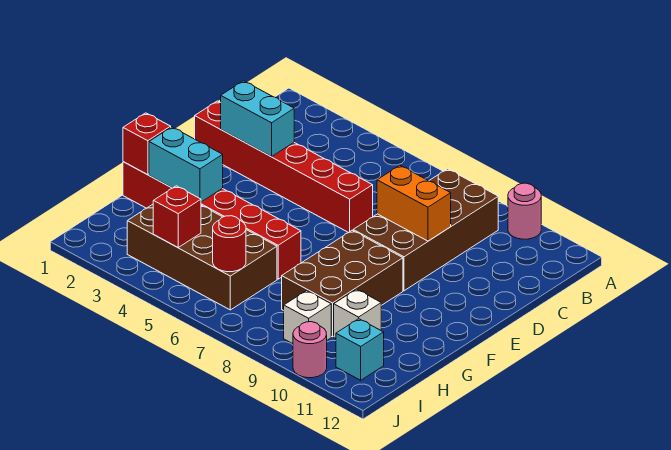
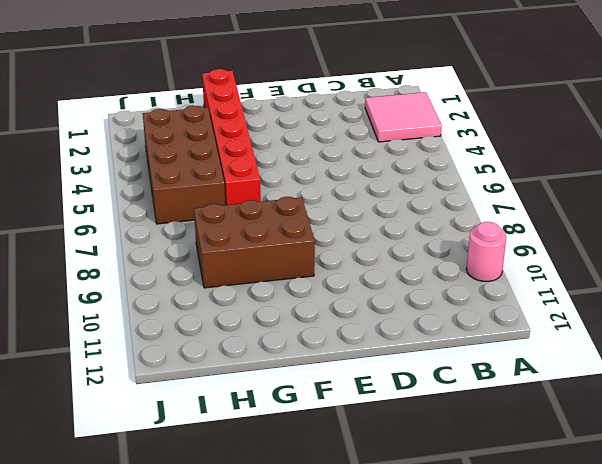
pink 2x2 tile [365,92,442,142] -> none
none -> brown 2x4 brick [353,169,498,291]
none -> red 1x6 brick [195,101,373,233]
none -> white 1x1 brick [334,289,381,339]

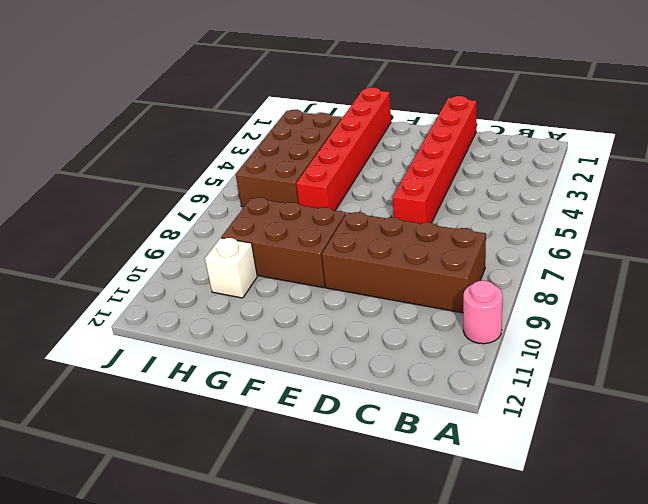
none -> white 1x1 brick [284,291,331,344]
none -> cyan 1x1 brick [336,319,384,380]
none -> pink 1x1 round brick [293,322,327,378]

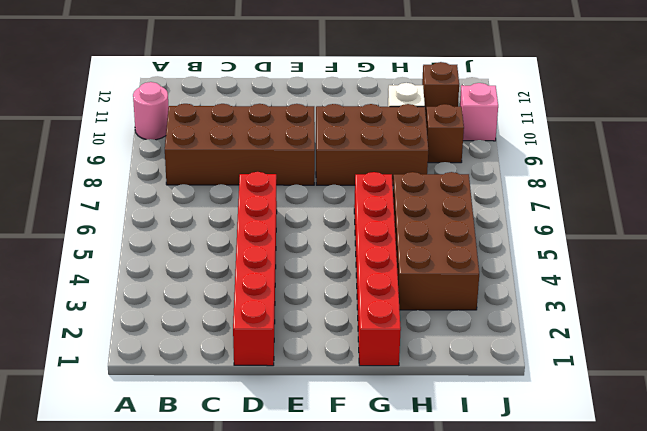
brown 1x1 brick [426,104,464,163] -> white 1x1 brick [284,291,331,344]
brown 1x1 brick [422,62,459,114] -> cyan 1x1 brick [336,319,384,380]
pink 1x1 brick [460,83,498,141] -> pink 1x1 round brick [293,322,327,378]
none -> cyan 1x2 brick [221,81,294,157]
none -> orange 1x2 brick [377,165,451,241]
none -> red 1x1 brick [123,113,171,175]

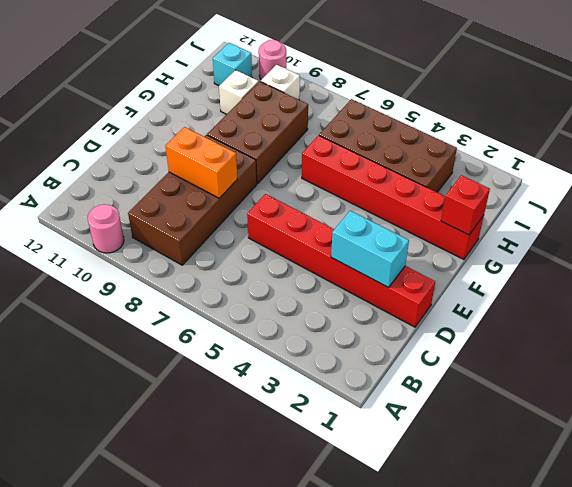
none -> cyan 1x2 brick [149,127,223,202]
none -> red 1x1 brick [153,186,201,247]
none -> red 1x1 round brick [213,216,246,272]

